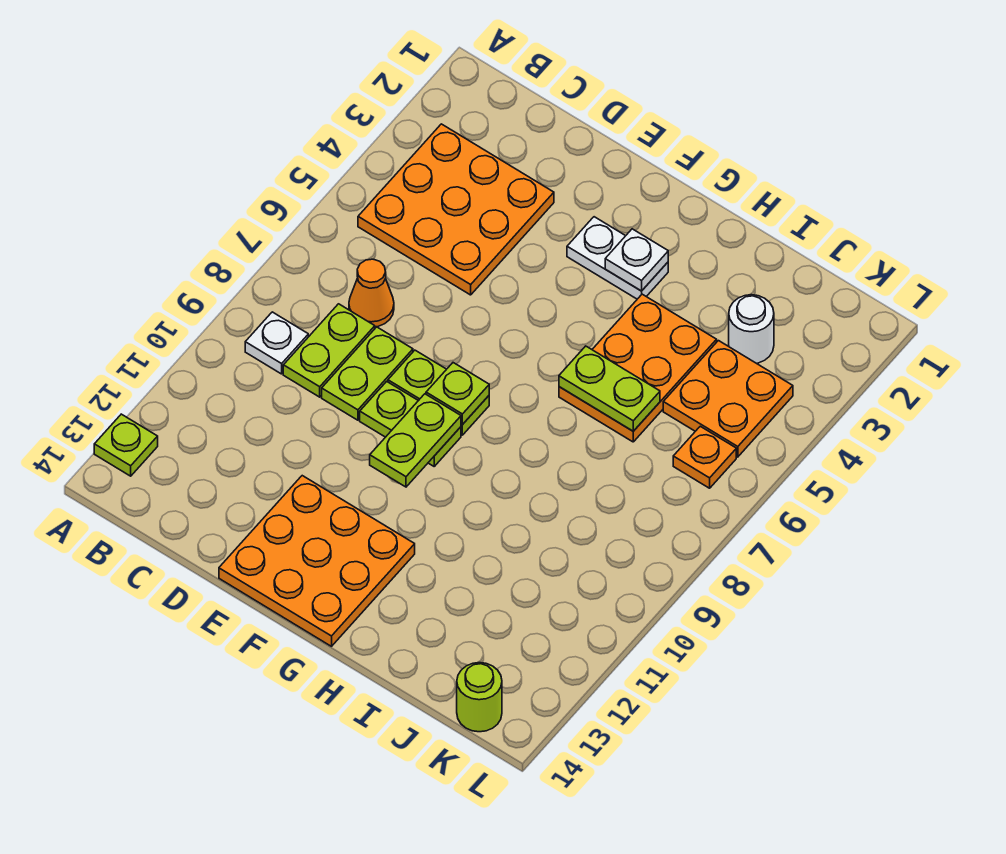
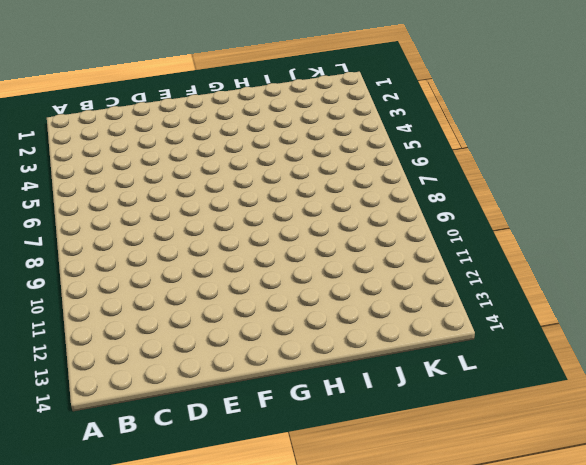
none -> lime 1x1 plate [94,414,158,476]
none -> orange 3x3 plate [358,124,554,295]
none -> white 1x1 plate [245,312,308,374]

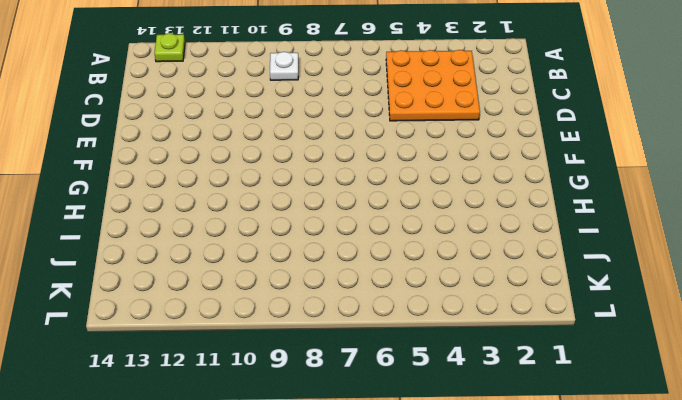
none -> orange 1x1 cone [349,259,394,327]
none -> lime 1x2 plate [283,304,375,397]
none -> lime 1x2 plate [322,327,413,420]

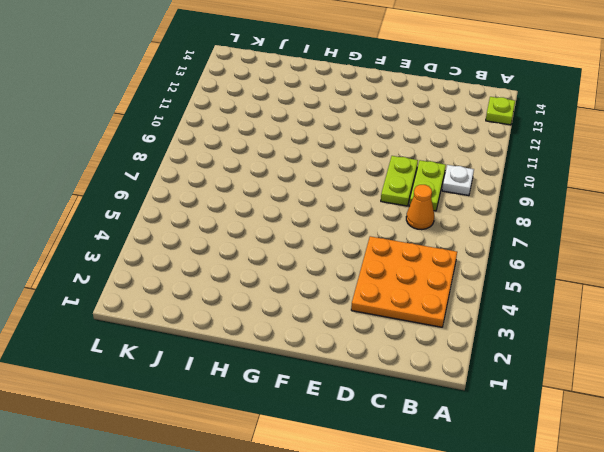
none -> lime 1x2 plate [388,350,489,435]
none -> lime 1x2 plate [360,381,461,466]
none -> orange 3x3 plate [219,476,415,646]

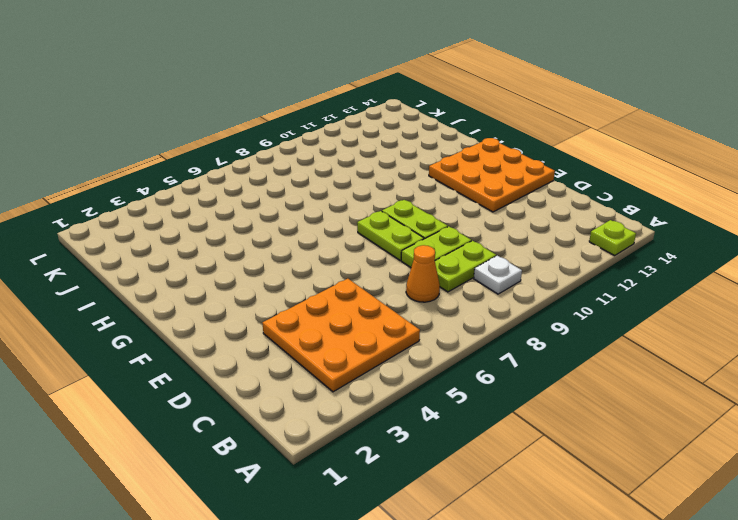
none -> white 1x2 plate [567,217,668,299]
none -> orange 2x3 plate [559,294,717,442]
none -> white 1x1 round brick [729,295,774,363]

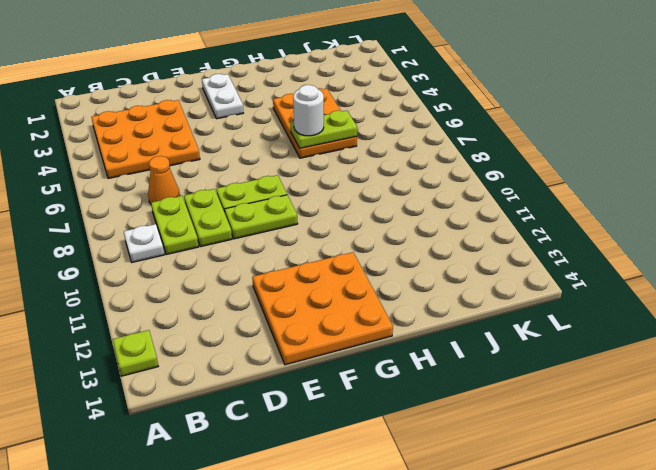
white 1x2 plate [202,74,243,119] -> white 1x2 plate turned to [567,217,668,299]
white 1x1 round brick [293,85,324,136] -> white 1x1 round brick moved to [729,295,774,363]
none -> orange 2x2 plate [663,341,793,457]
none -> orange 1x1 plate [673,426,736,488]
none -> lime 1x1 round brick [457,663,502,732]

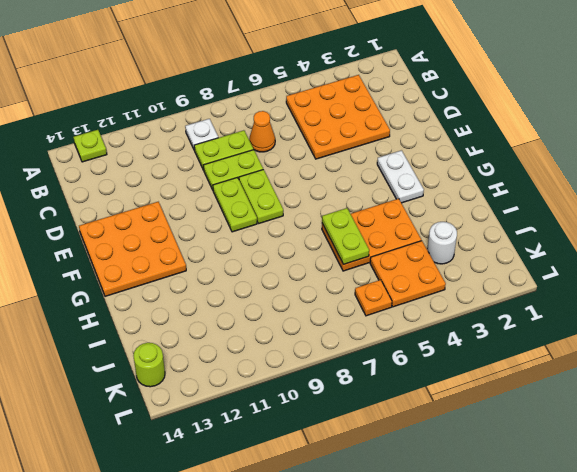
none -> lime 1x1 plate [426,363,489,425]
none -> lime 1x2 plate [370,394,461,487]
none -> white 1x1 plate [605,229,668,291]

